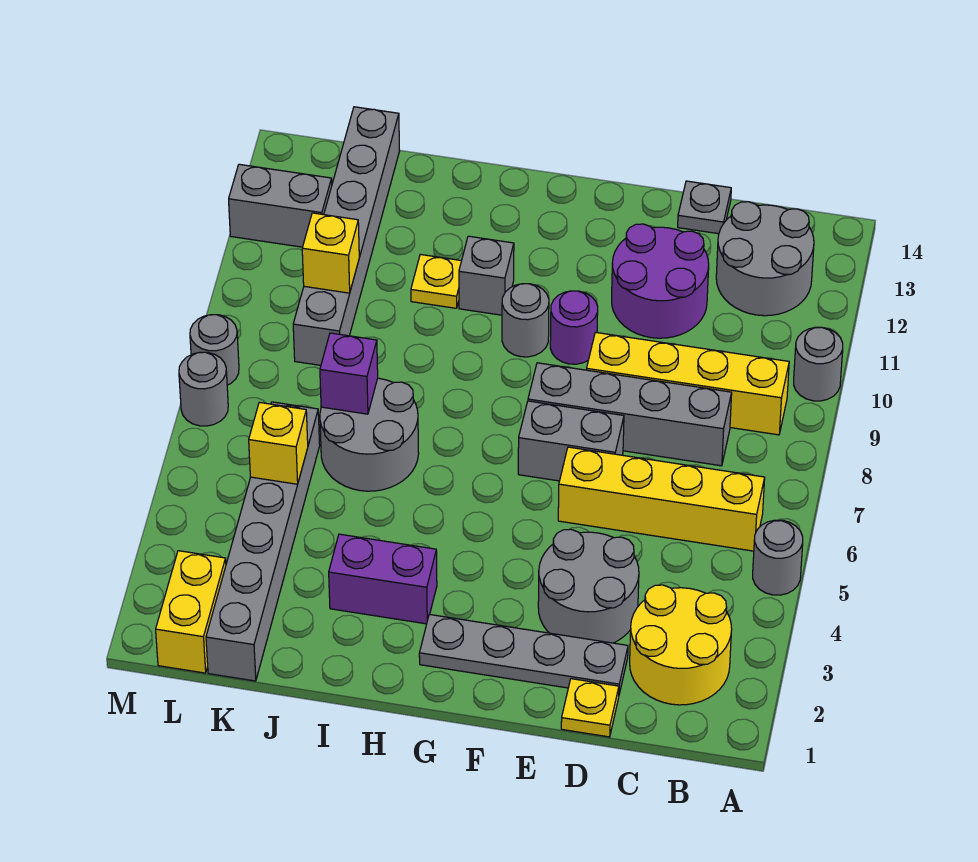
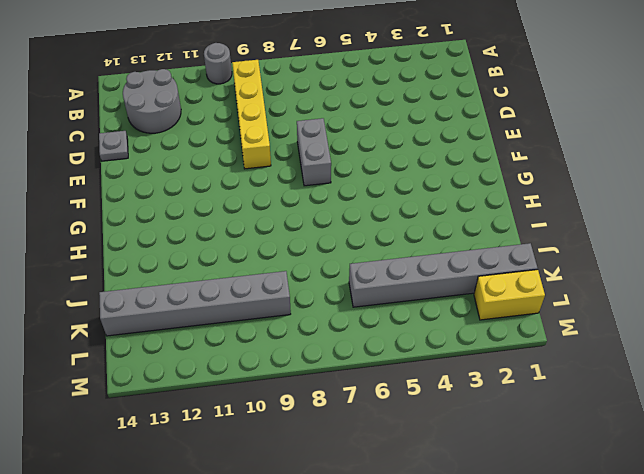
none -> grey 1x1 round brick [753,520,803,595]
none -> yellow 2x2 round brick [630,585,732,705]
none -> yellow 1x4 brick [558,447,765,551]

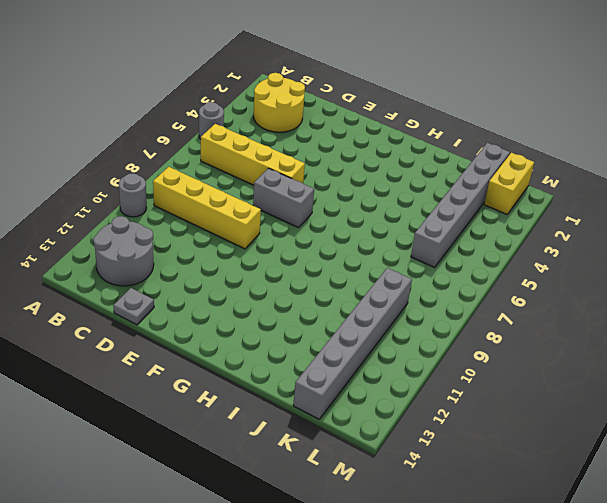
none -> grey 1x4 brick [528,363,732,466]
none -> yellow 1x1 plate [561,679,619,737]
none -> grey 1x4 plate [419,614,628,694]

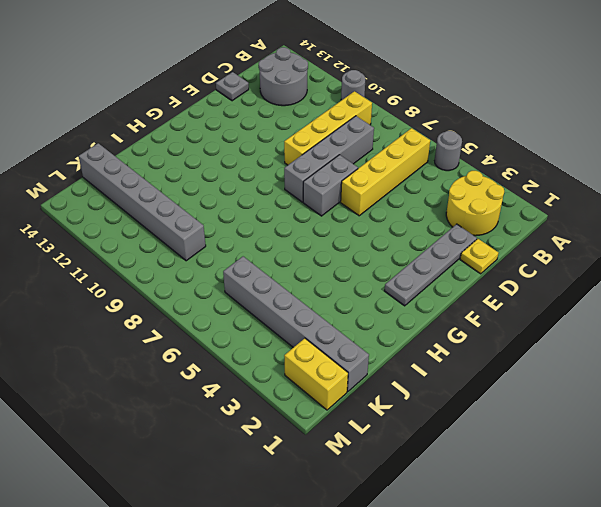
none -> grey 2x2 round brick [538,529,639,643]
none -> purple 2x2 round brick [612,224,709,338]
none -> purple 1x1 round brick [550,291,598,364]

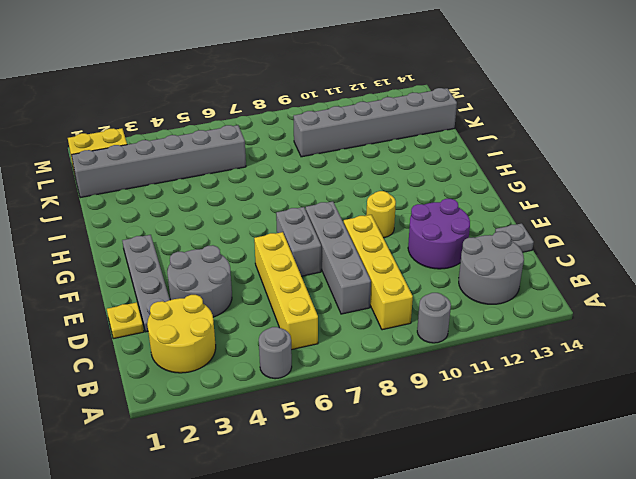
yellow 1x1 round brick [366,191,396,238] -> purple 1x1 round brick [550,291,598,364]
none -> grey 1x1 round brick [502,284,549,357]
none -> purple 1x2 brick [329,534,437,624]
none -> grey 1x1 brick [459,236,514,315]

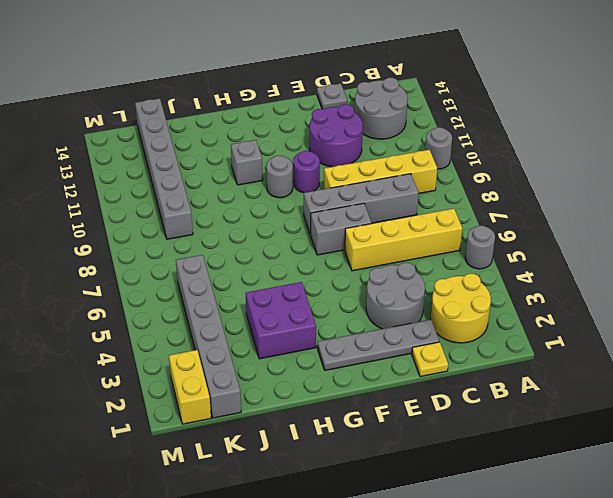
purple 2x2 brick [246,282,316,359] -> purple 1x2 brick [329,534,437,624]
none -> grey 2x2 round brick [320,378,419,491]
none -> yellow 1x1 plate [411,254,461,308]
none -> grey 1x2 brick [229,164,332,247]

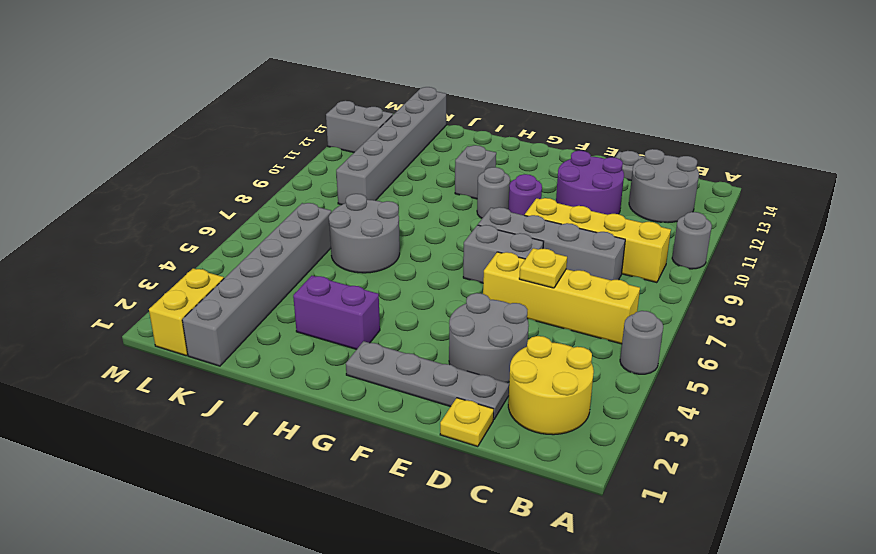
yellow 1x1 plate [519,248,567,288] -> yellow 1x1 plate moved to [411,254,461,308]
none -> grey 1x1 round brick [179,352,228,426]
none -> grey 1x1 round brick [190,315,239,385]
none -> purple 1x1 brick [320,333,378,414]

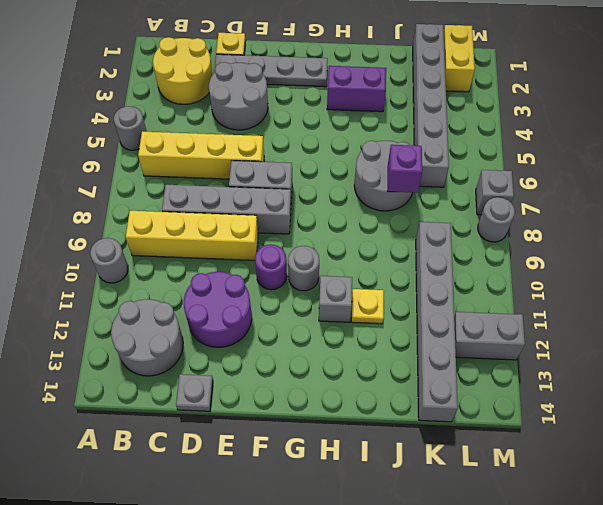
grey 1x1 brick [476,170,514,215] -> grey 1x1 round brick [179,352,228,426]
none -> yellow 1x1 brick [249,402,308,484]
none -> yellow 1x1 brick [302,213,359,293]

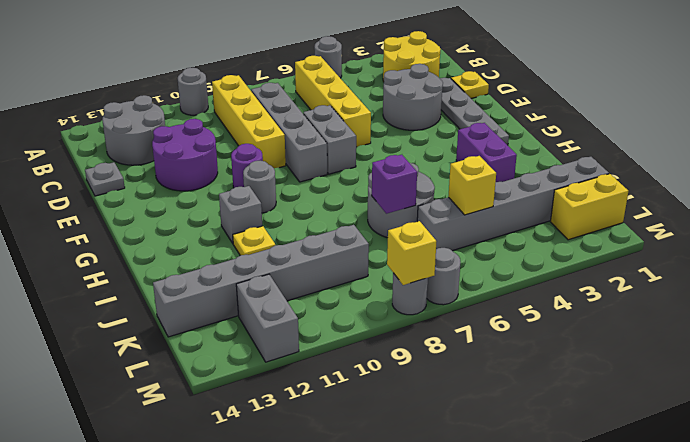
yellow 1x1 brick [387,221,437,285] -> yellow 1x1 brick moved to [302,213,359,293]

